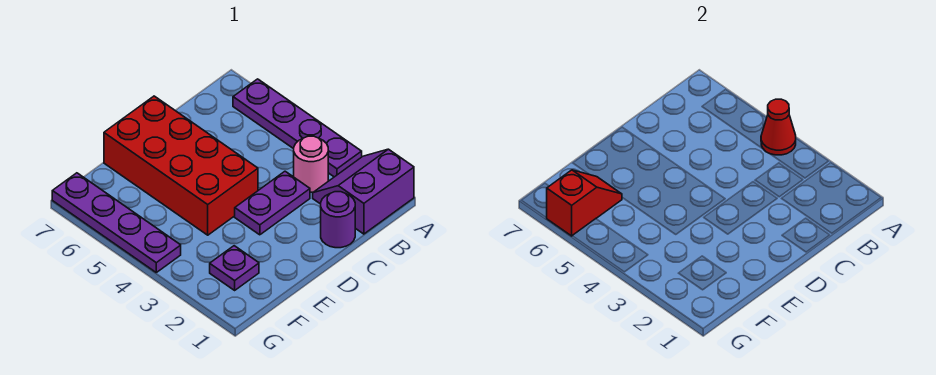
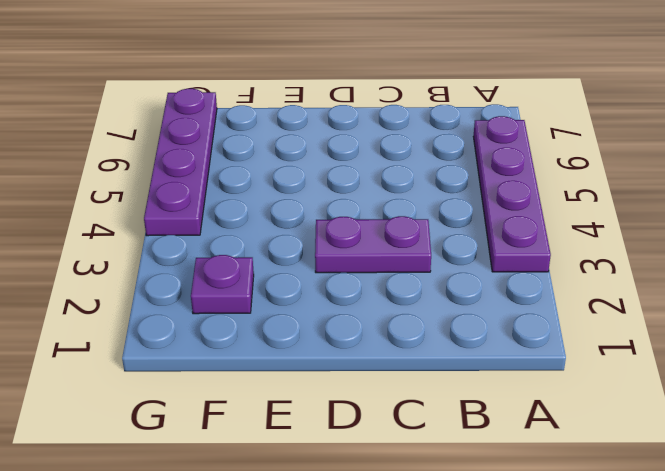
none -> purple 2x2 slope [313,149,414,234]
none -> pink 1x1 round brick [294,136,328,192]

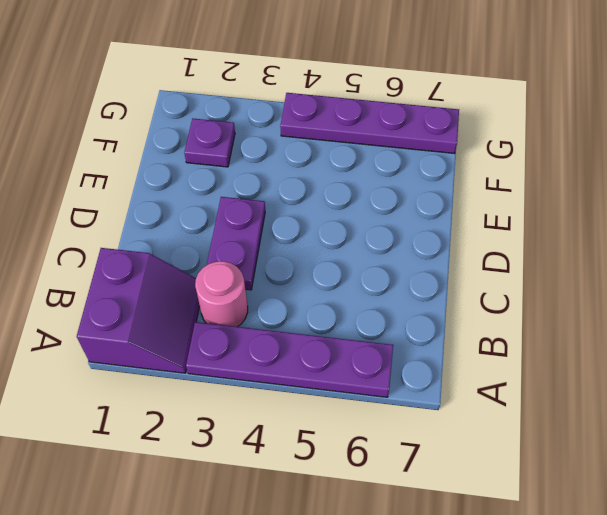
none -> purple 1x1 round brick [321,192,355,248]
none -> red 2x4 brick [104,96,258,235]

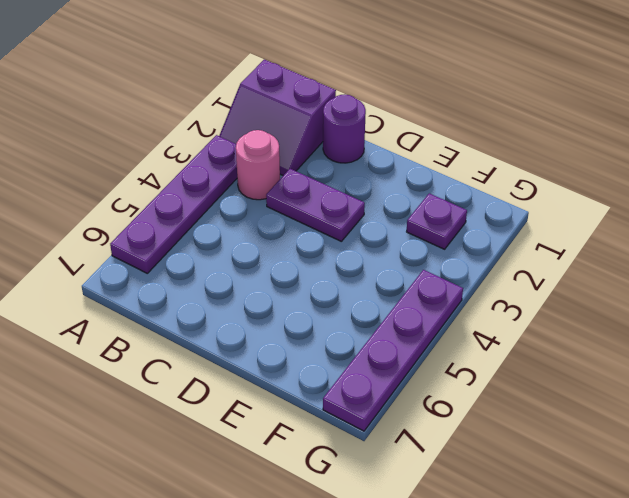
none -> red 2x4 brick [104,96,258,235]
none -> red 1x1 cone [761,99,796,155]

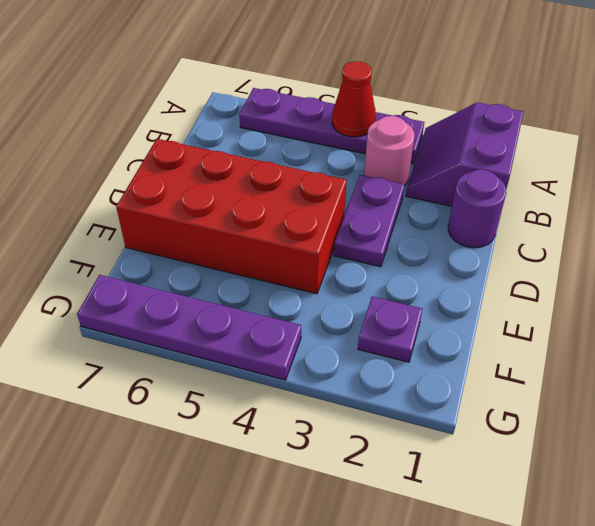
none -> red 1x2 slope [547,170,622,236]

